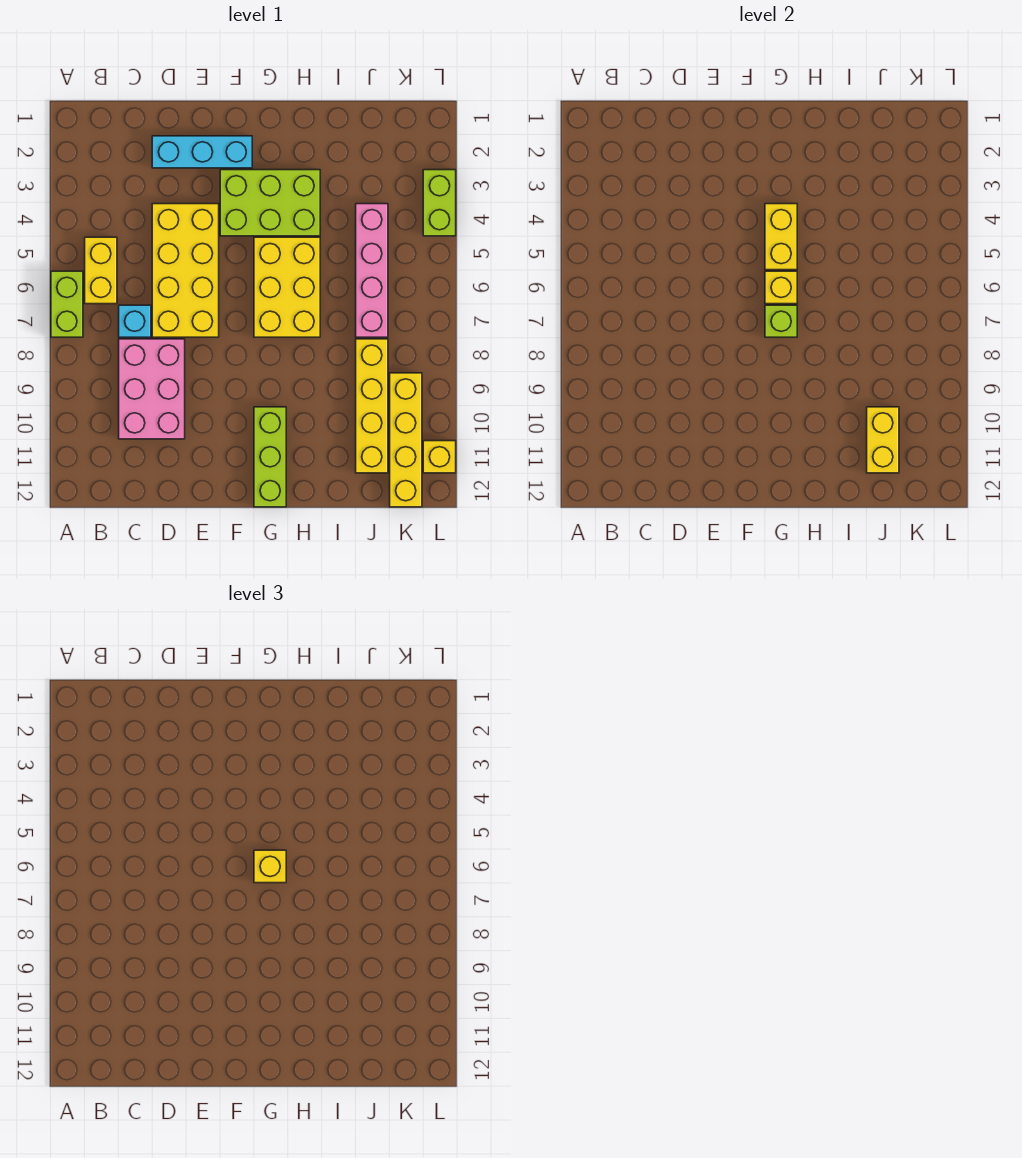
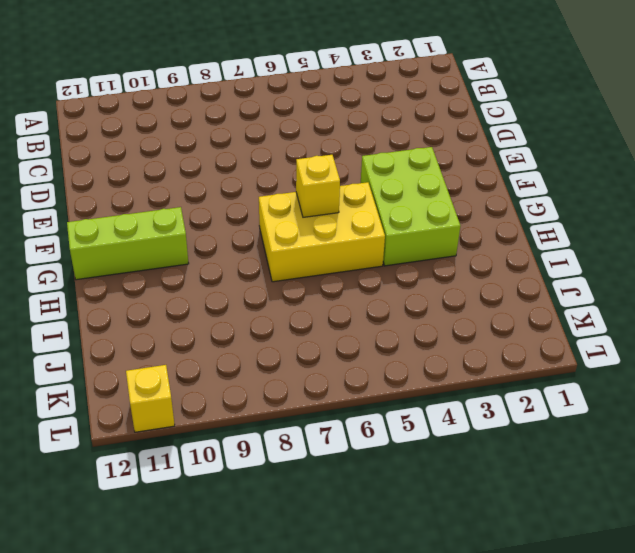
none -> lime 1x2 brick [51,271,83,337]
none -> yellow 1x2 brick [85,237,117,304]
none -> cyan 1x1 brick [119,305,151,337]

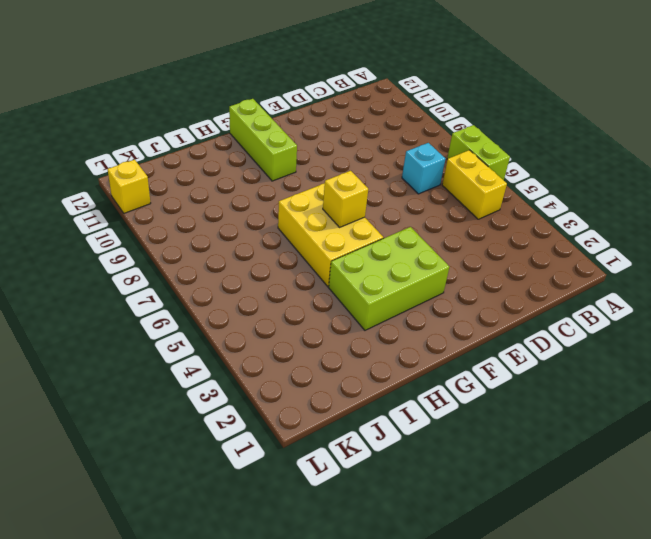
none -> pink 2x3 brick [119,339,185,439]
none -> cyan 1x3 brick [152,136,252,168]
none -> yellow 2x4 brick [152,204,219,337]

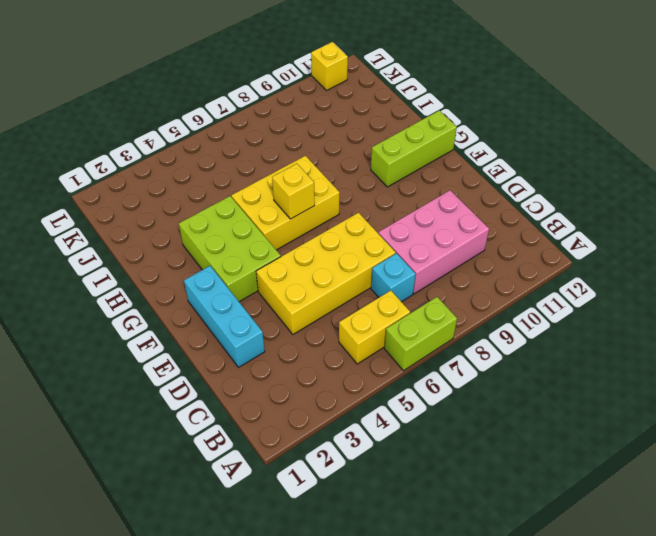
none -> pink 1x4 brick [356,204,388,337]
none -> yellow 1x4 brick [356,339,388,473]
none -> yellow 1x4 brick [390,373,422,507]

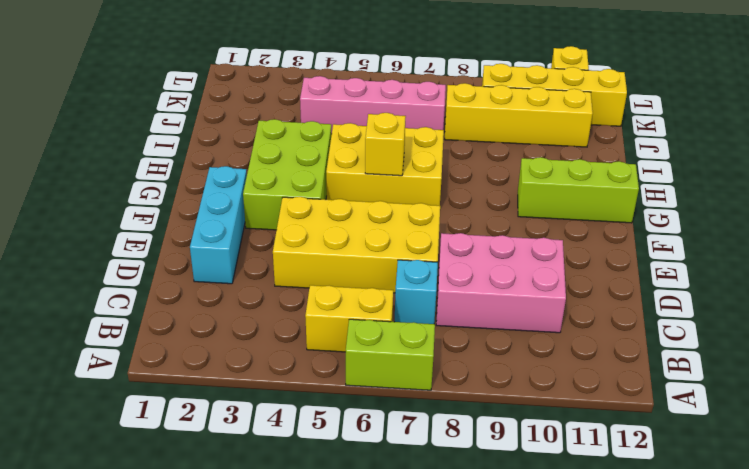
none -> lime 1x2 brick [423,170,456,236]
none -> yellow 1x2 brick [765,204,797,270]
none -> lime 1x1 brick [765,305,797,337]

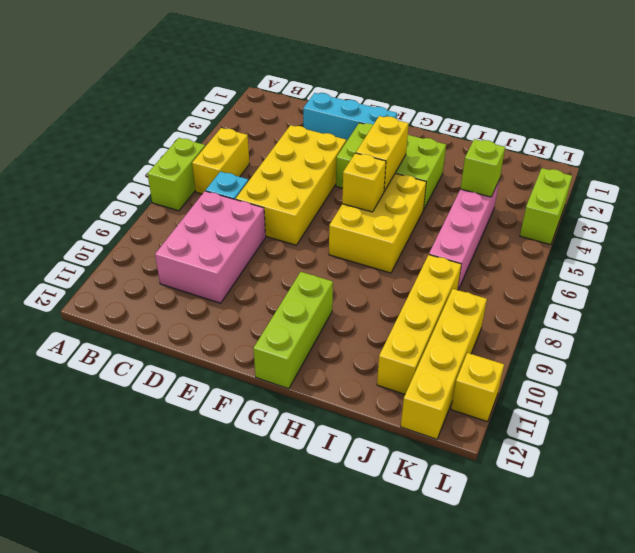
lime 1x1 brick [460,139,505,197] -> lime 1x1 brick moved to [765,305,797,337]
none -> yellow 1x2 brick [867,407,899,473]
none -> yellow 1x1 brick [254,850,286,883]

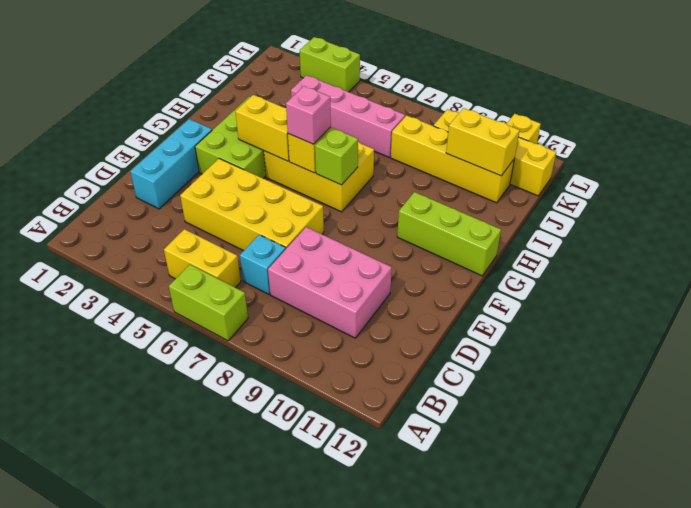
pink 1x1 brick [286,86,331,144] -> yellow 1x1 brick [254,850,286,883]

